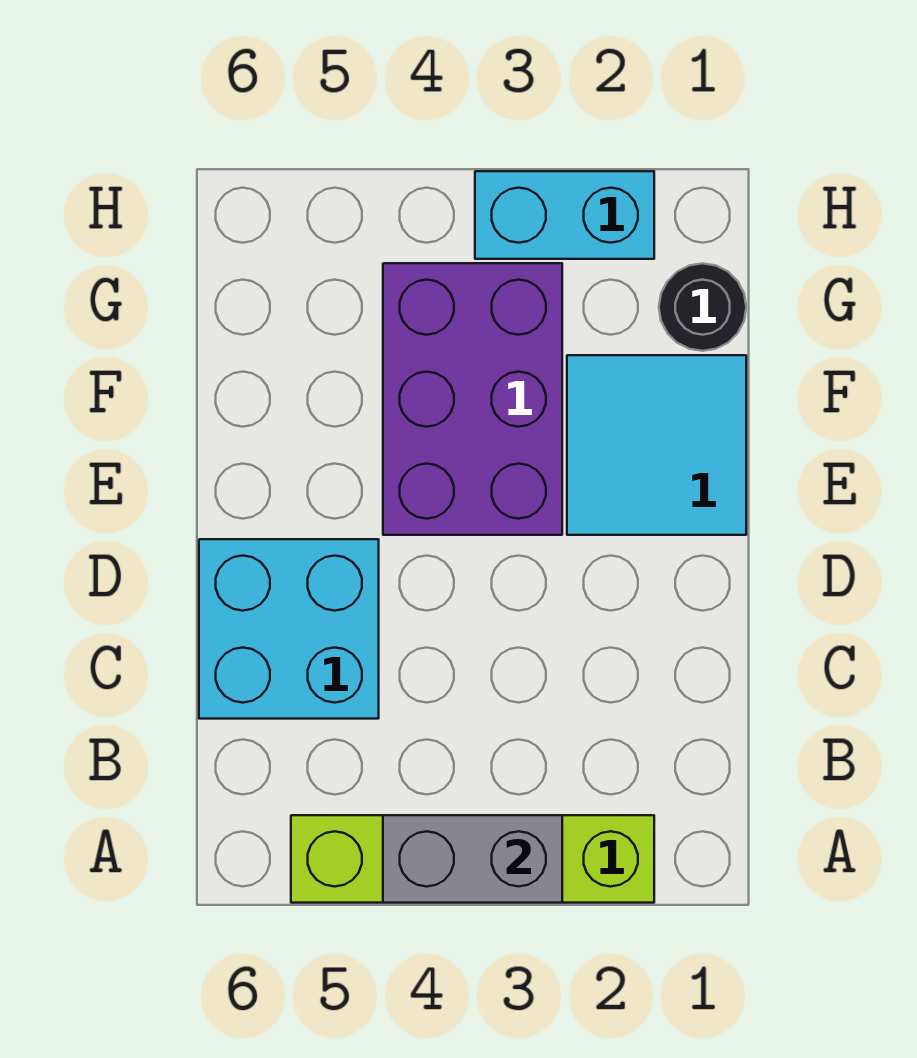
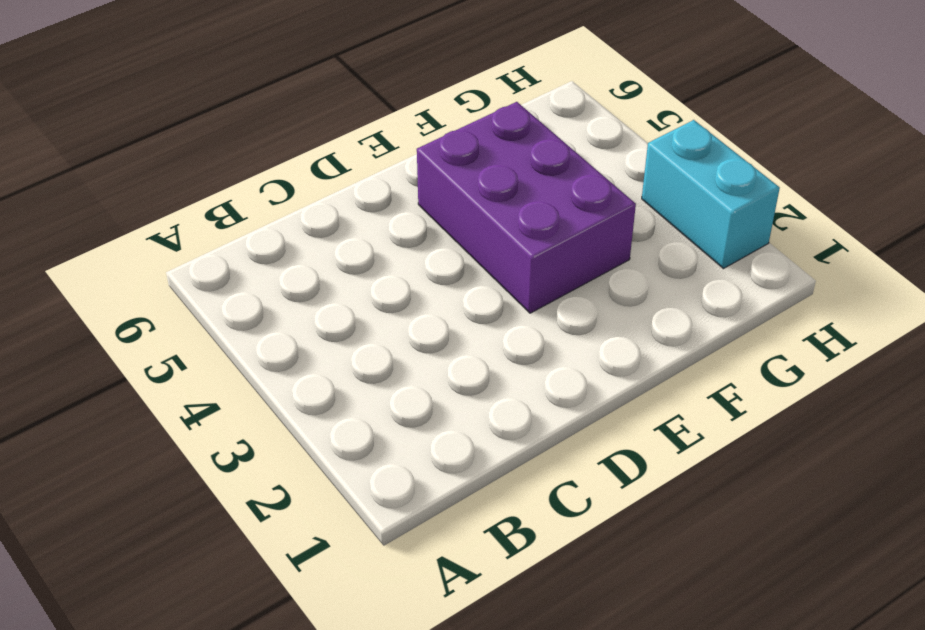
purple 2x3 brick [417,102,636,313] -> purple 2x3 brick turned to [383,263,562,535]
none -> lime 1x4 brick [291,815,654,903]
none -> cyan 2x2 brick [199,539,379,719]

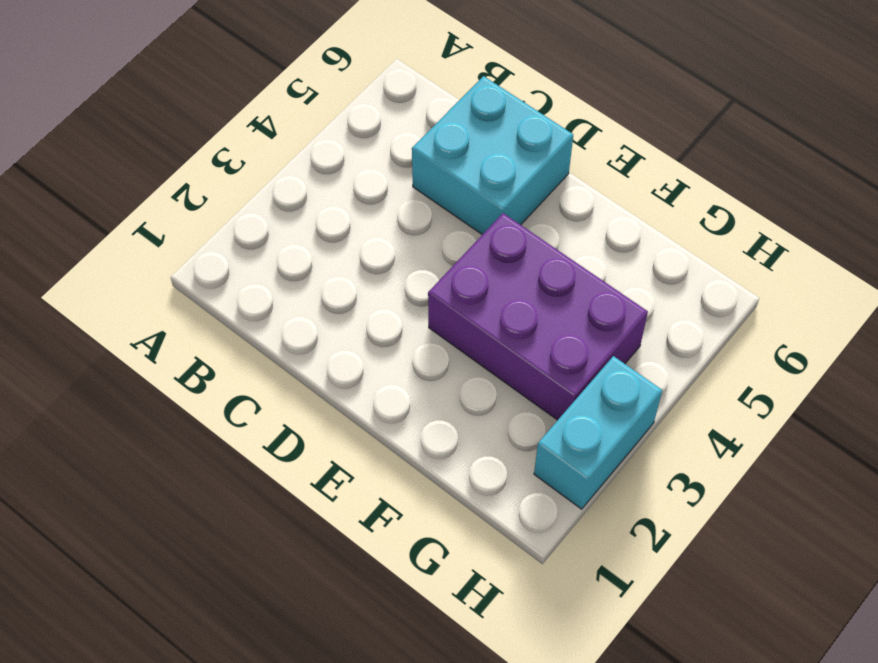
none -> lime 1x4 brick [291,815,654,903]
none -> cyan 2x2 tile [567,355,746,535]

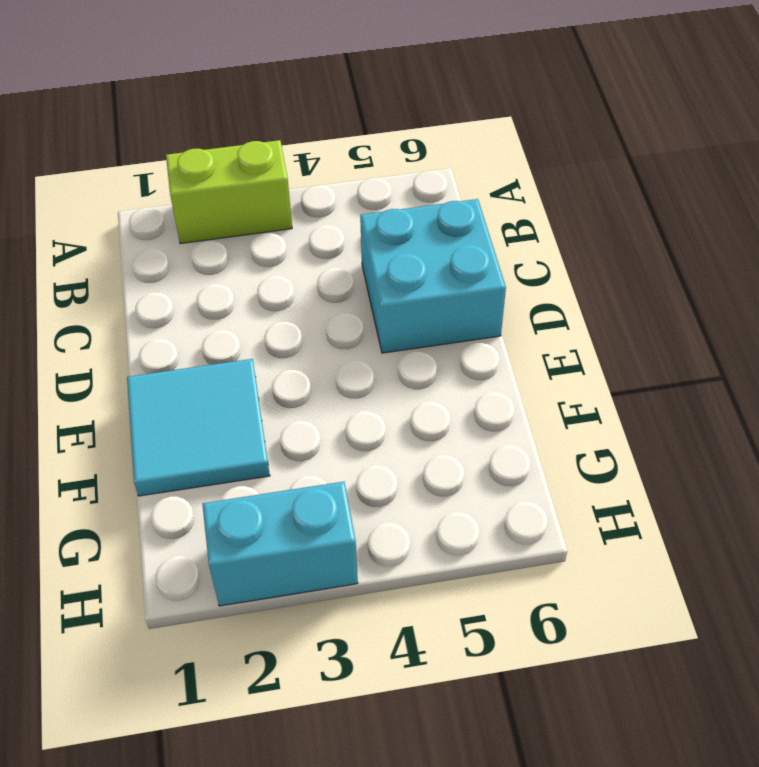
lime 1x2 brick [166,140,292,244] -> lime 1x4 brick [291,815,654,903]
none -> purple 2x3 brick [383,263,562,535]
none -> black 1x1 round brick [659,263,746,351]

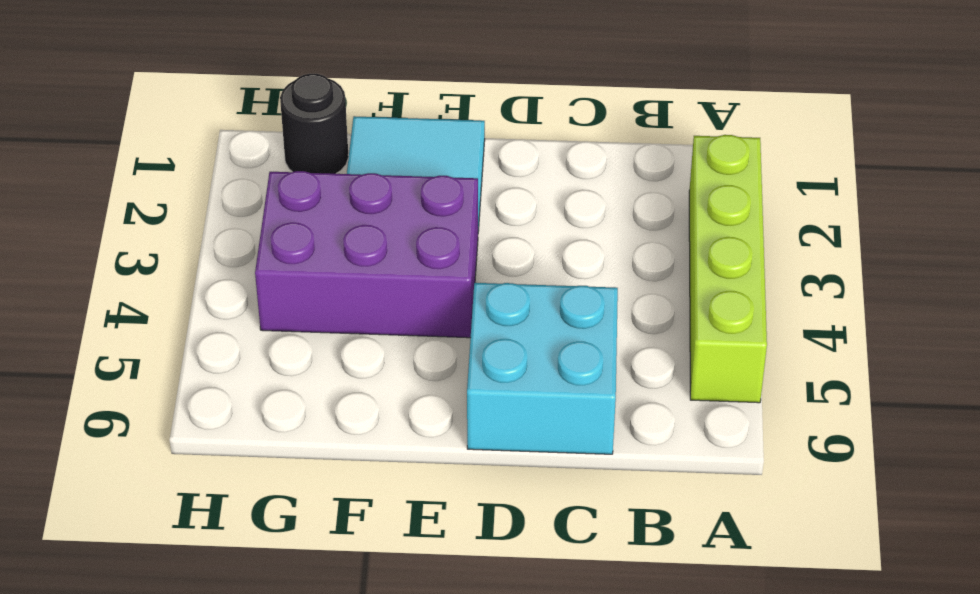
none -> cyan 1x2 brick [475,171,654,259]
none -> grey 1x2 brick [383,815,562,903]

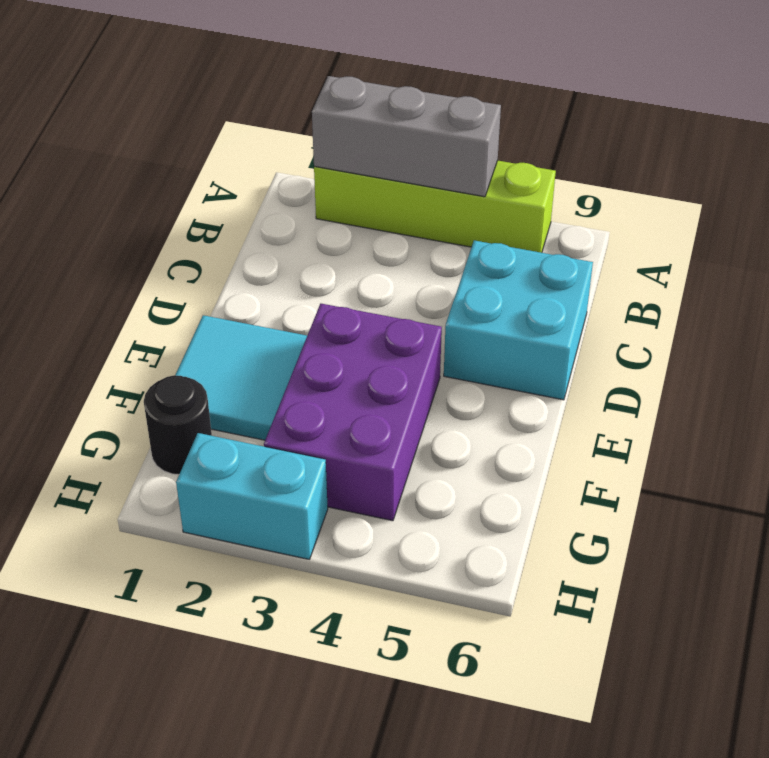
grey 1x3 brick [312,76,501,197] -> grey 1x2 brick [383,815,562,903]

